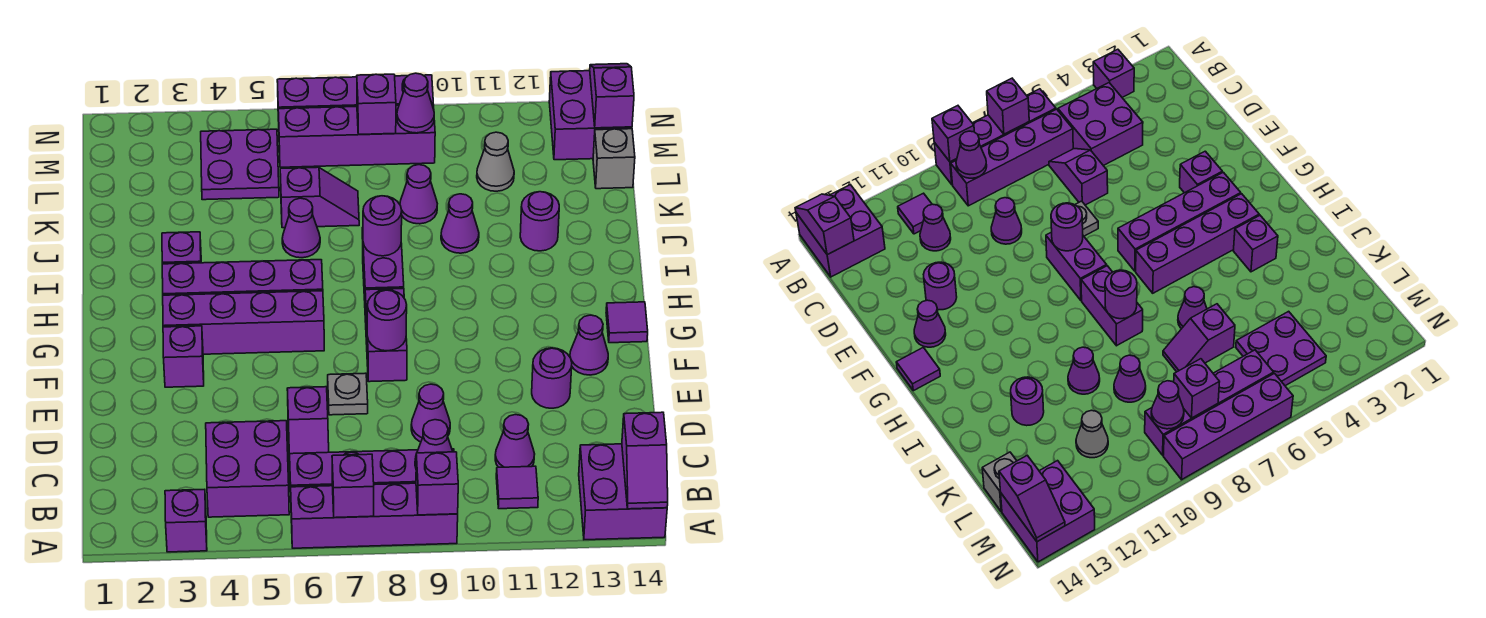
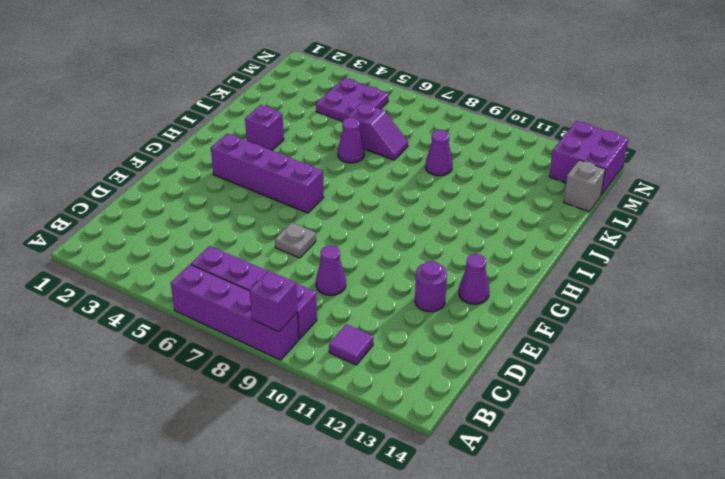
none -> purple 1x1 brick [165,489,207,552]
none -> purple 2x2 brick [579,444,667,540]
none -> purple 2x2 brick [206,421,289,517]
none -> purple 1x2 slope [287,387,329,461]

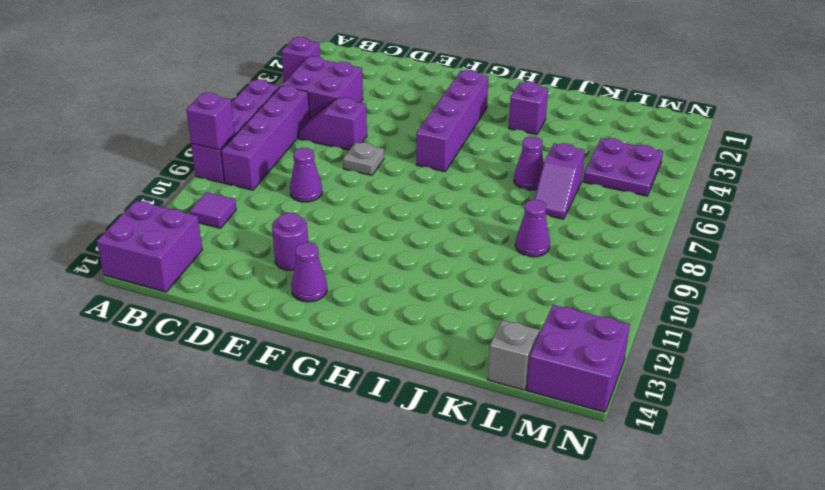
none -> purple 1x1 cone [495,415,535,467]
none -> purple 1x1 brick [163,326,204,387]
none -> purple 1x2 brick [365,289,407,382]
none -> purple 1x1 tile [606,302,648,343]

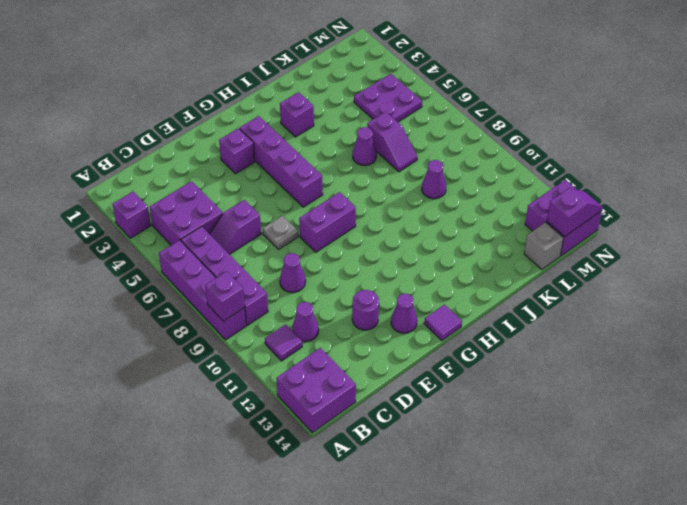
none -> purple 1x4 brick [162,260,323,295]
none -> purple 1x2 brick [362,228,404,300]
none -> purple 1x1 cone [441,194,479,253]
none -> purple 1x1 round brick [520,192,559,251]

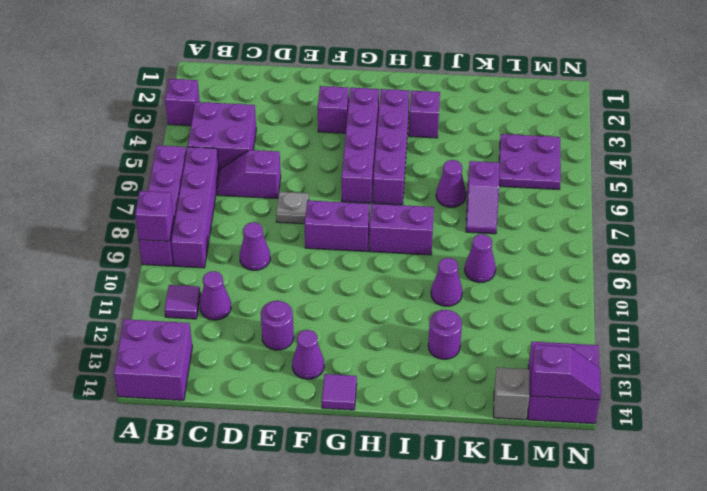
none -> grey 1x1 cone [477,132,514,191]
none -> purple 1x4 brick [278,104,435,167]
none -> purple 1x4 brick [277,75,433,121]
none -> purple 1x1 brick [332,454,374,518]

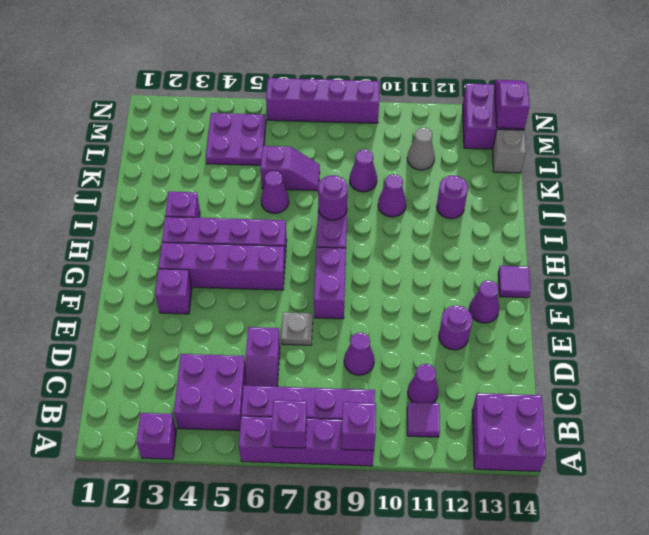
none -> purple 1x4 brick [278,104,435,167]
none -> purple 1x2 slope [622,412,668,509]
none -> purple 1x1 cone [415,420,453,467]
none -> purple 1x1 round brick [367,290,407,351]

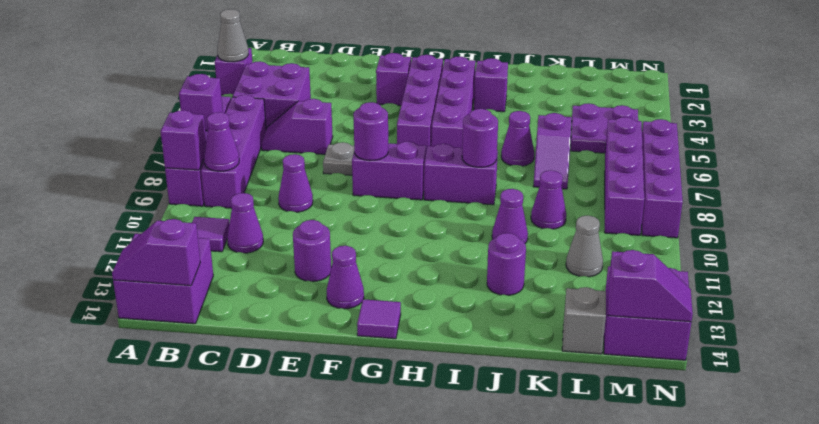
grey 1x1 cone [217,9,248,62] -> none
none -> purple 1x1 brick [357,74,396,135]
none -> purple 1x1 cone [397,73,434,133]

